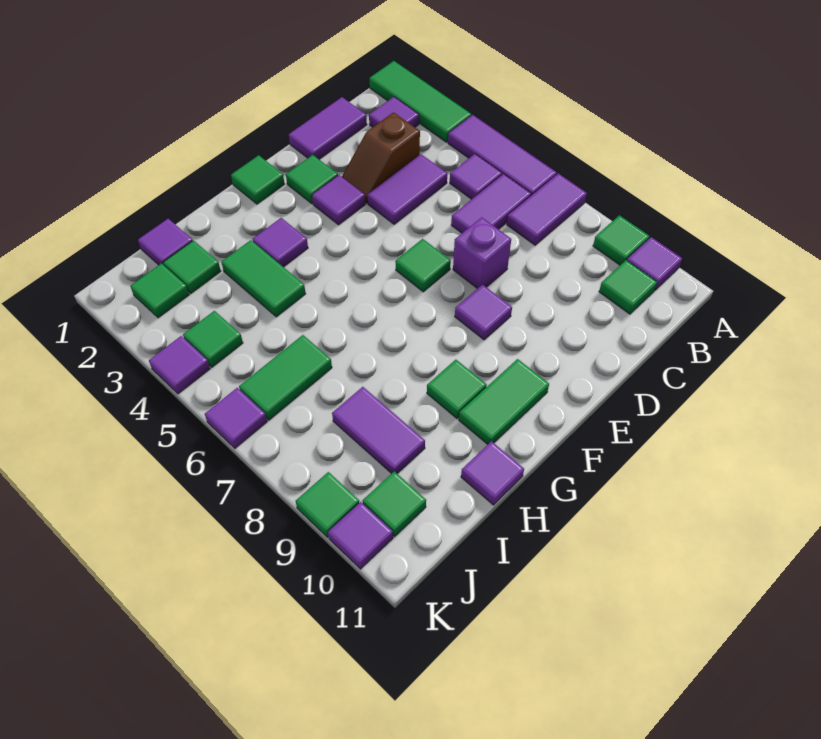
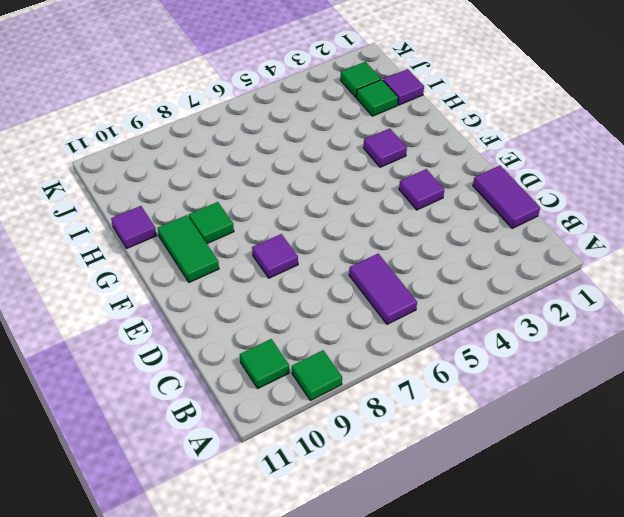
none -> green 1x3 tile [370,61,471,142]
none -> purple 1x3 tile [448,115,557,195]
none -> purple 1x2 tile [507,173,587,245]
none -> purple 1x1 tile [627,237,682,290]

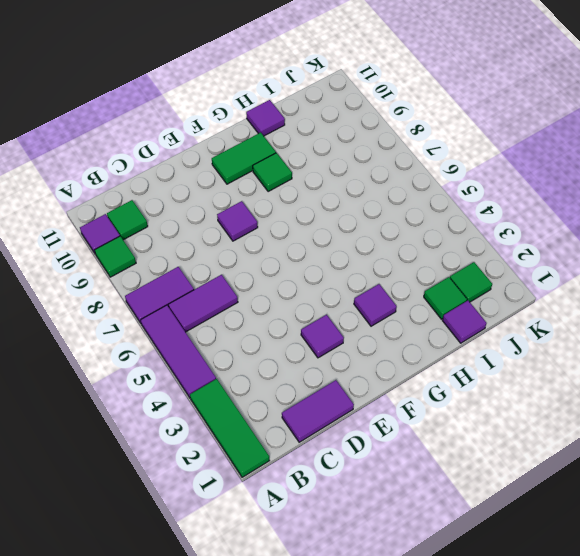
none -> purple 1x1 tile [369,97,419,127]
none -> purple 1x1 tile [450,154,502,199]
none -> brown 1x2 slope [342,112,420,203]
none -> purple 1x2 tile [368,154,447,224]

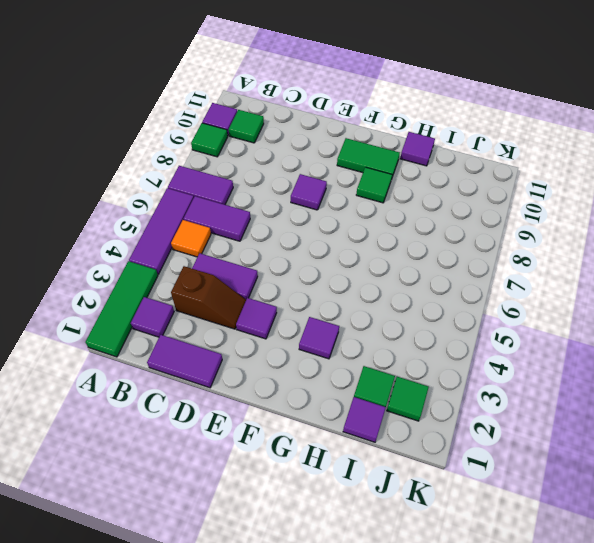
orange 1x1 tile [171,220,211,257] -> purple 1x1 tile [450,154,502,199]
none -> purple 1x1 brick [453,217,511,289]
none -> green 1x1 tile [286,155,338,204]
none -> green 1x1 tile [395,239,451,292]
none -> green 1x1 tile [231,155,284,204]

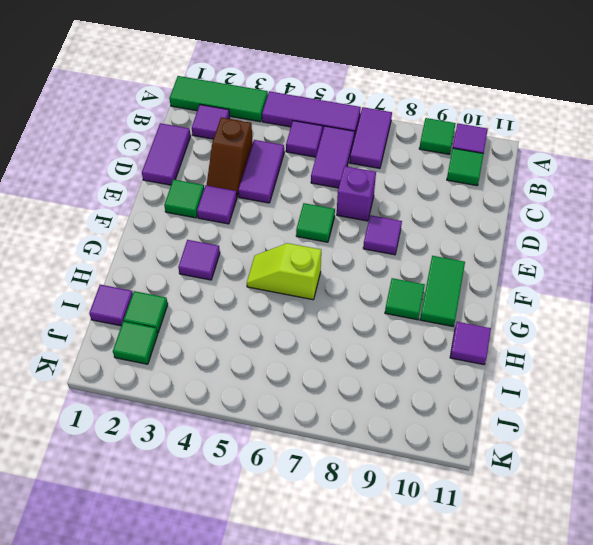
lime 1x2 slope [247,243,321,300] -> none
none -> green 1x1 tile [231,155,284,204]
none -> green 1x2 tile [221,240,306,317]
none -> green 1x2 tile [239,335,332,420]
none -> purple 1x2 tile [332,387,425,474]

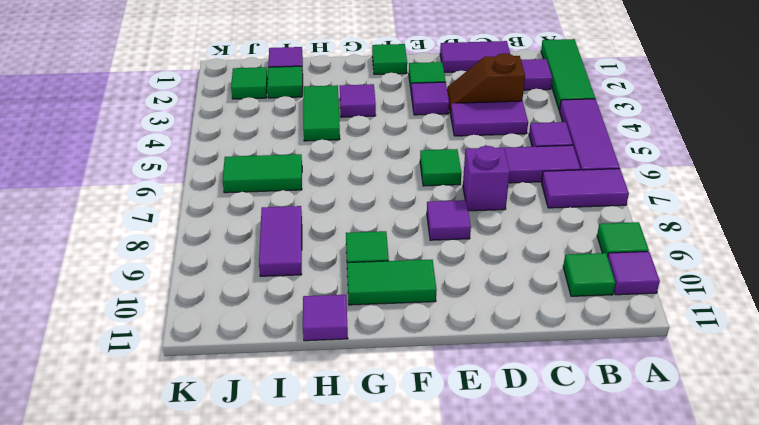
none -> green 1x1 tile [183,311,243,367]
none -> green 1x1 tile [363,471,426,537]
none -> purple 1x1 tile [149,336,210,394]
none -> purple 1x1 tile [205,388,267,448]

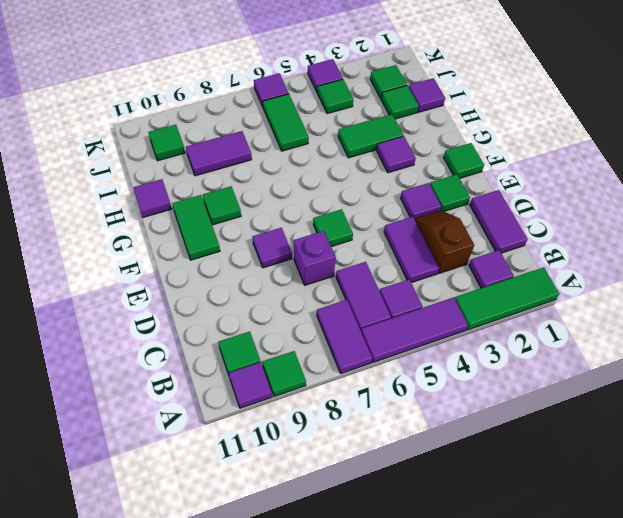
none -> green 1x1 tile [296,472,359,537]
none -> purple 1x1 tile [328,502,393,569]

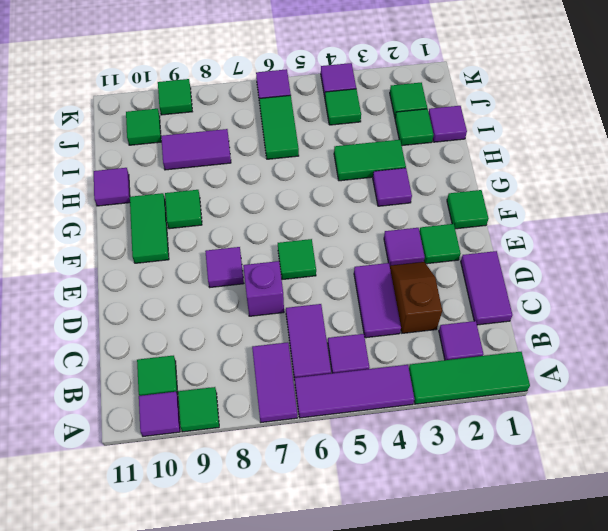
none -> purple 1x1 tile [328,502,393,569]

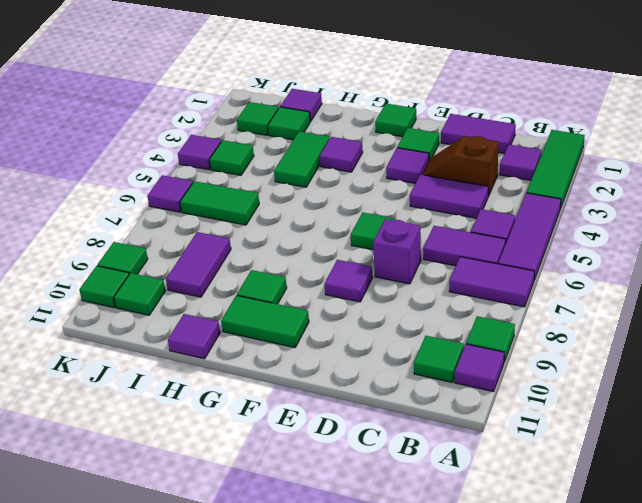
green 1x1 tile [79,266,129,307] -> purple 1x1 tile [328,502,393,569]

